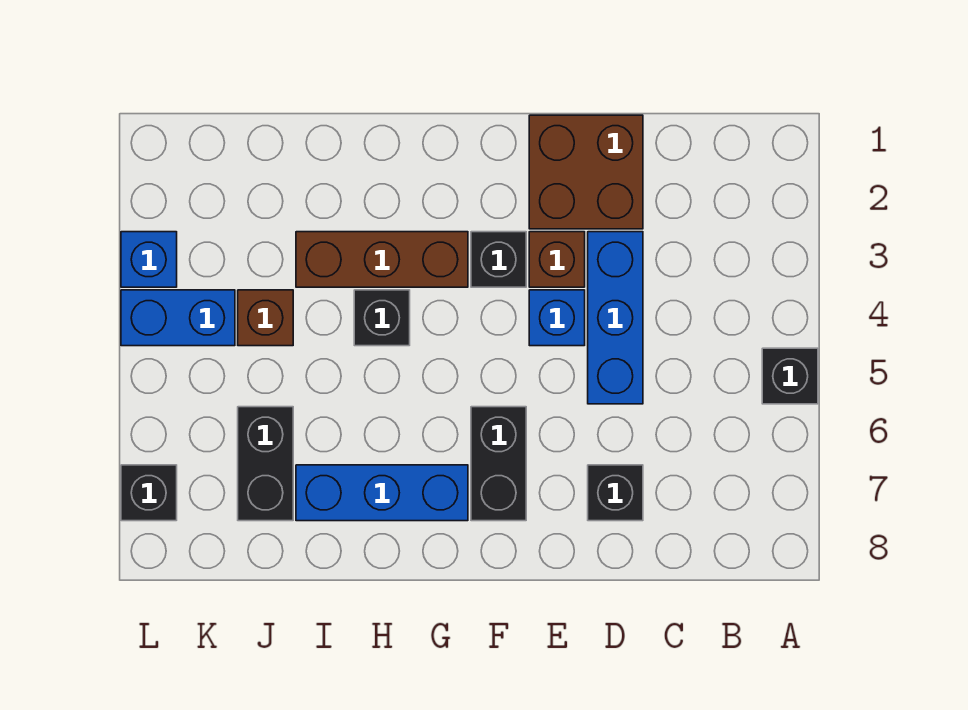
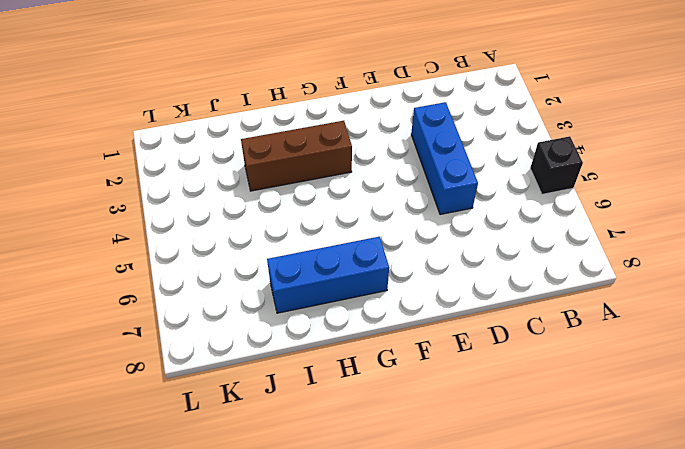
none -> brown 2x2 brick [529,115,643,229]
none -> black 1x1 brick [588,465,643,521]
none -> brown 1x1 brick [529,232,585,287]

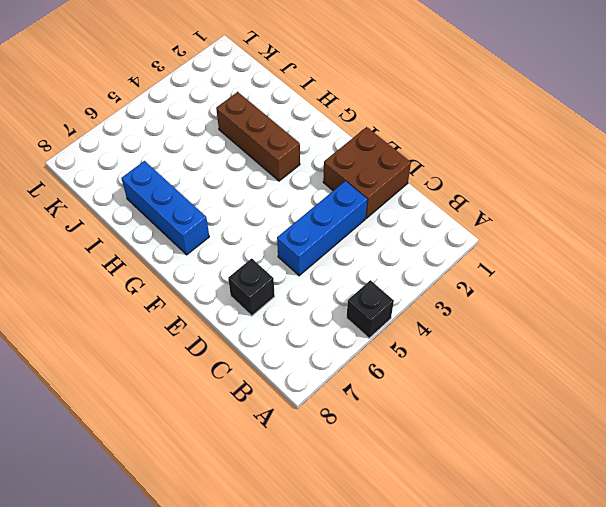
none -> brown 1x1 brick [529,232,585,287]
none -> blue 1x1 brick [529,290,585,346]
none -> black 1x1 brick [471,232,526,287]

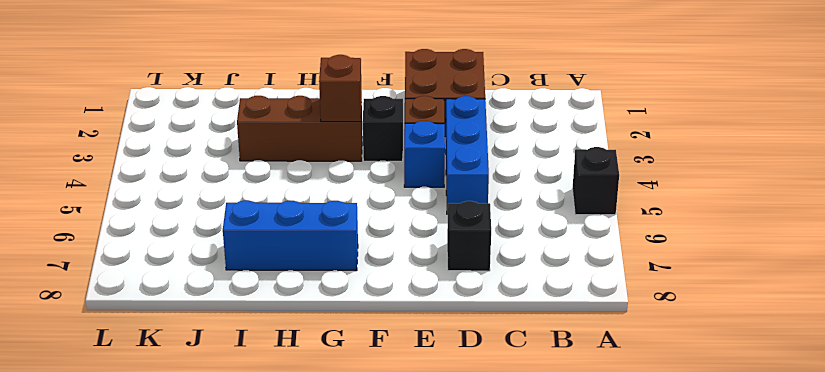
brown 1x1 brick [319,55,362,122] -> brown 1x1 brick moved to [238,290,293,346]
none -> black 1x2 brick [471,407,526,521]
none -> black 1x1 brick [354,290,410,346]
none -> black 1x2 brick [238,407,293,521]

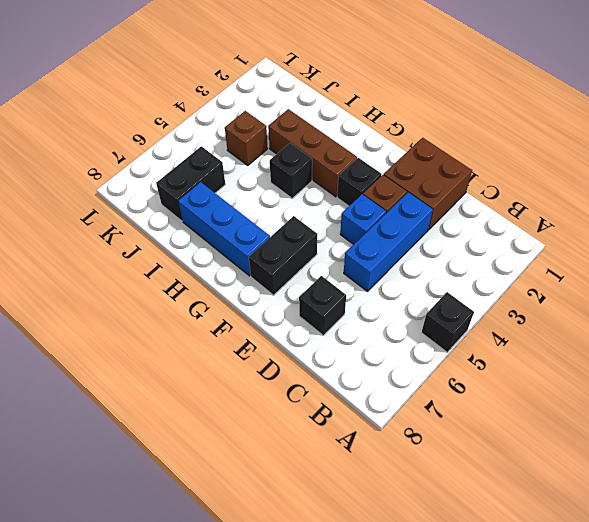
none -> blue 1x2 brick [121,290,235,346]
none -> blue 1x1 brick [121,232,177,287]
none -> black 1x1 brick [121,465,177,521]

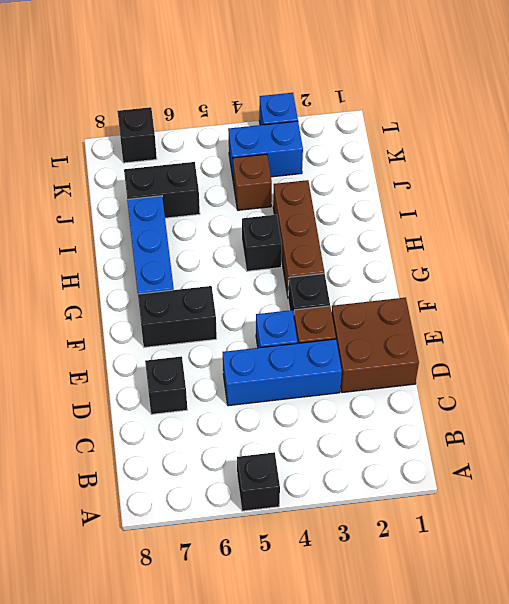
blue 1x2 brick [228,121,303,177] -> blue 1x2 brick turned to [121,290,235,346]

